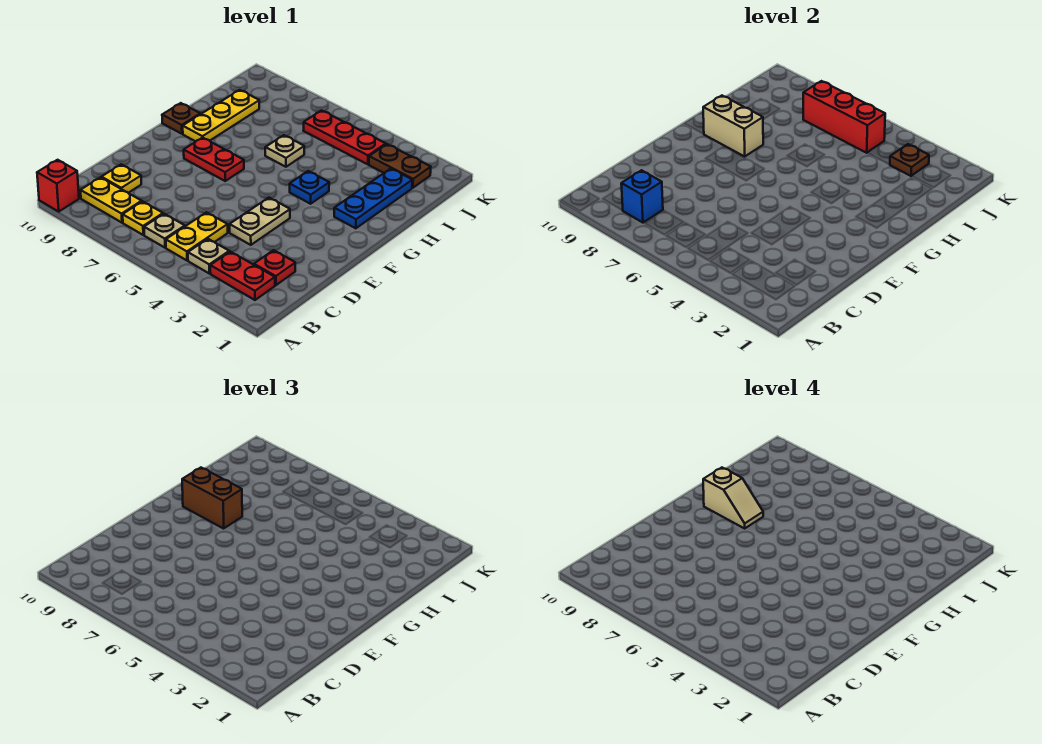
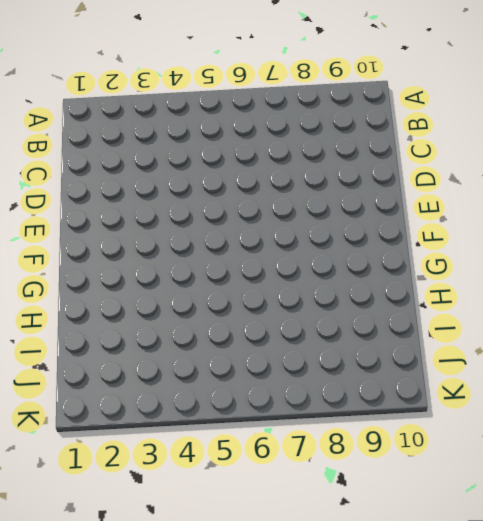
none -> red 1x1 brick [37,160,79,211]
none -> red 1x2 plate [210,252,275,300]
none -> tan 1x1 plate [188,239,229,273]

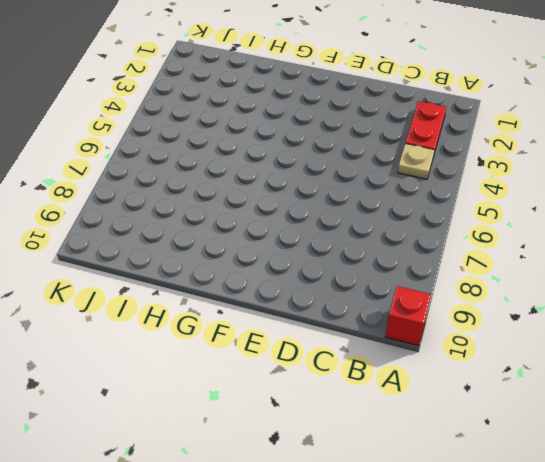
none -> yellow 1x2 plate [166,212,228,260]
none -> tan 1x1 plate [144,214,185,248]
none -> yellow 1x1 plate [123,201,163,235]

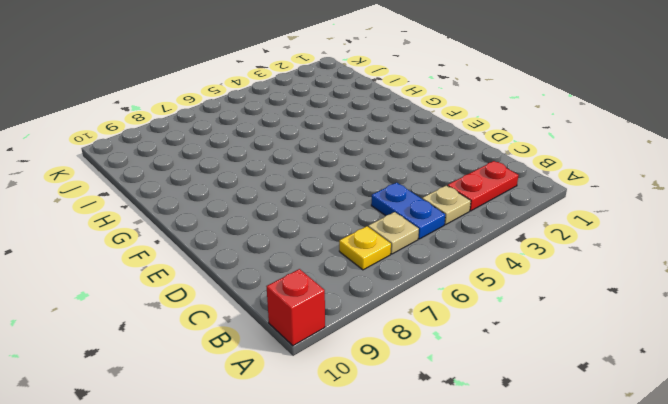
blue 1x2 plate [371,183,445,239] -> yellow 1x2 plate [166,212,228,260]
none -> yellow 1x2 plate [81,177,142,223]
none -> red 1x1 plate [254,250,295,285]
none -> yellow 1x1 plate [102,164,141,193]

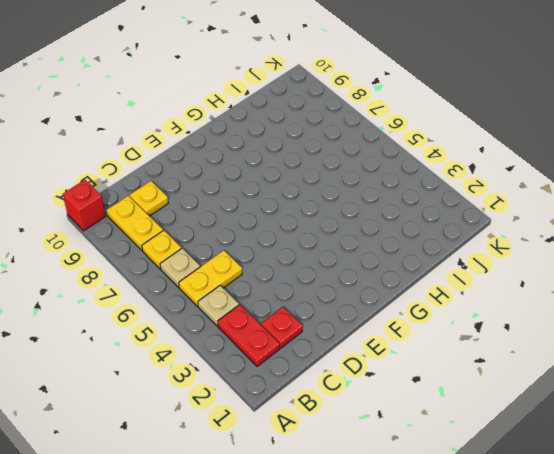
none -> tan 1x2 plate [230,198,290,245]
none -> red 1x2 plate [184,138,244,181]
none -> blue 1x3 plate [334,169,412,228]

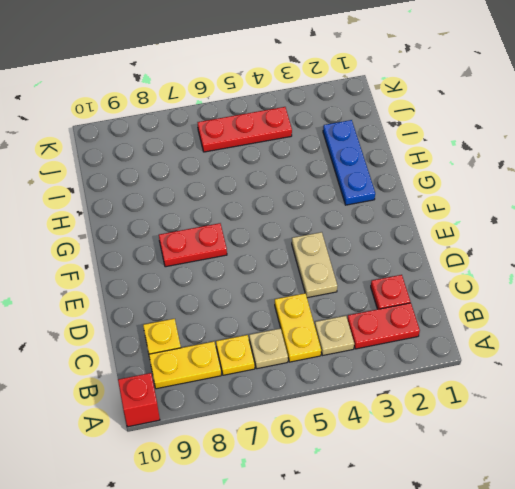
none -> blue 1x1 plate [290,171,329,204]
none -> yellow 1x3 plate [183,90,259,141]
none -> brown 1x1 plate [162,103,200,134]

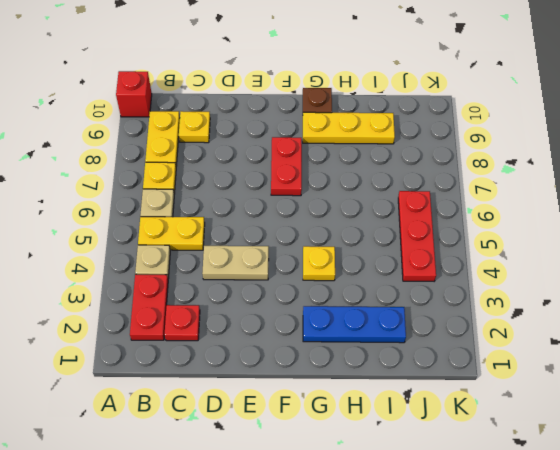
yellow 1x1 plate [303,246,335,281] -> blue 1x1 plate [290,171,329,204]
none -> tan 1x1 plate [265,135,304,167]
none -> brown 1x2 plate [369,144,431,188]
none -> blue 1x1 brick [621,170,663,223]

